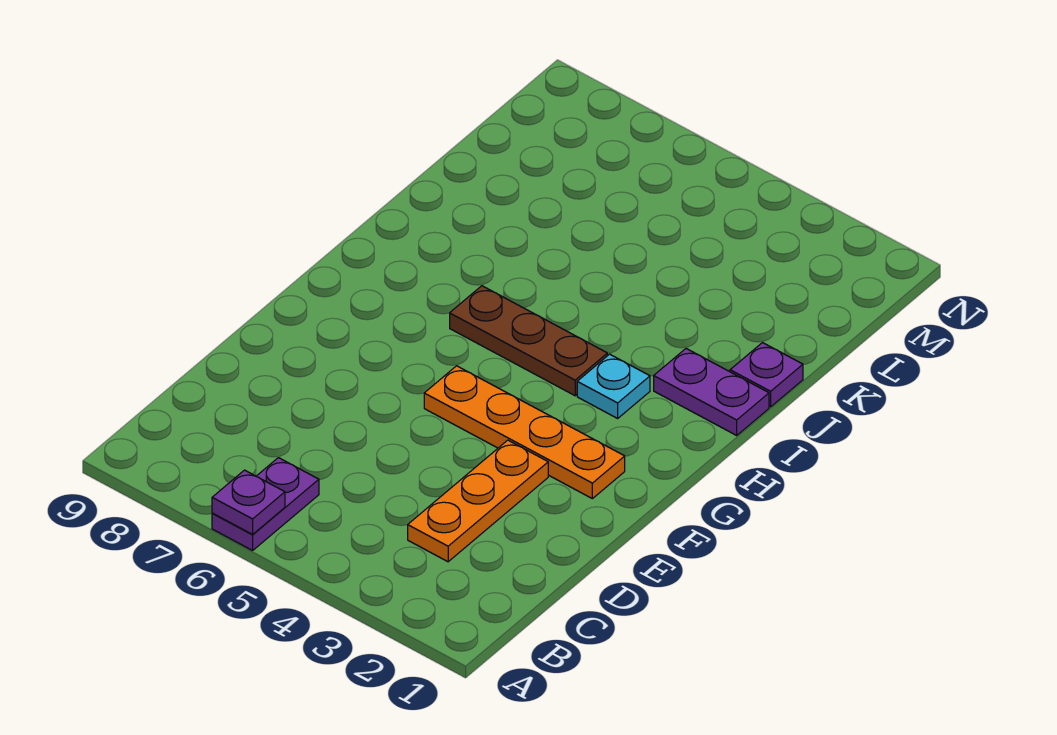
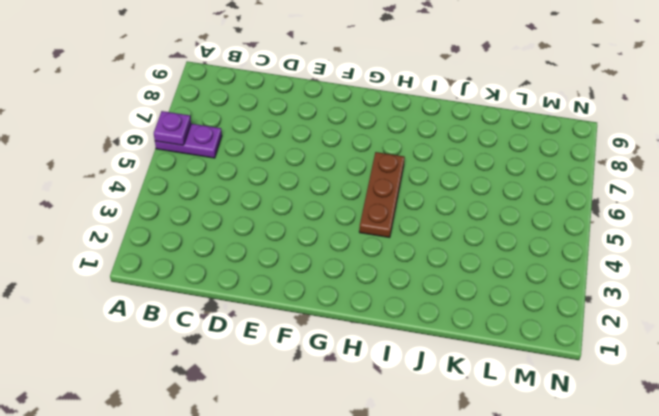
none -> orange 1x3 plate [408,440,548,562]
none -> orange 1x4 plate [424,366,625,499]

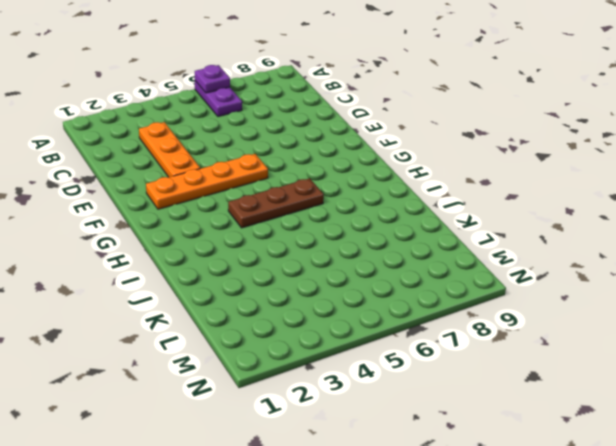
none -> cyan 1x1 plate [577,354,650,418]
none -> purple 1x2 plate [654,349,769,435]

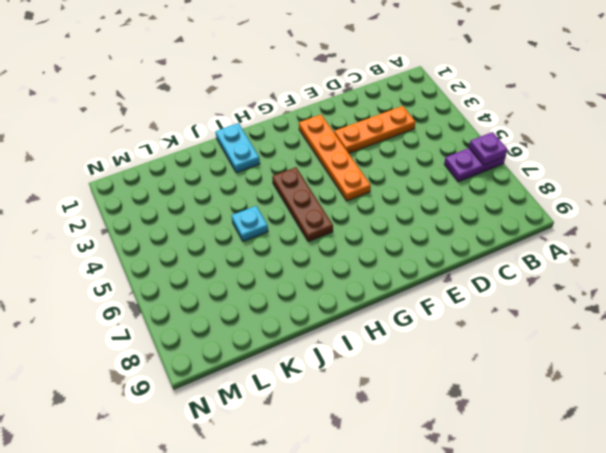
cyan 1x2 plate [215,123,260,173] -> purple 1x2 plate [654,349,769,435]
cyan 1x1 plate [231,206,268,242] -> cyan 1x1 plate moved to [577,354,650,418]
none -> purple 1x1 plate [730,343,803,407]

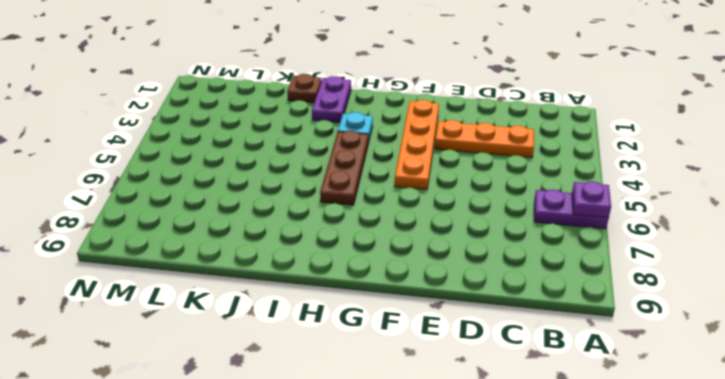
brown 1x1 plate [287,74,322,103] -> purple 1x1 plate [730,343,803,407]

